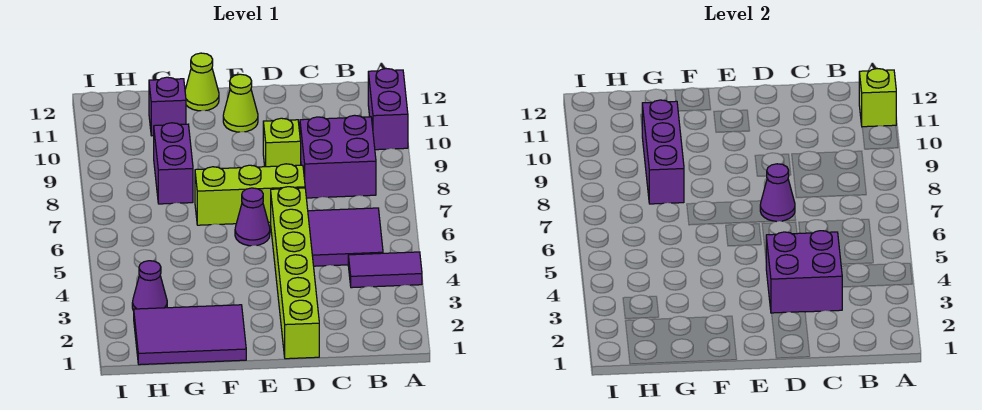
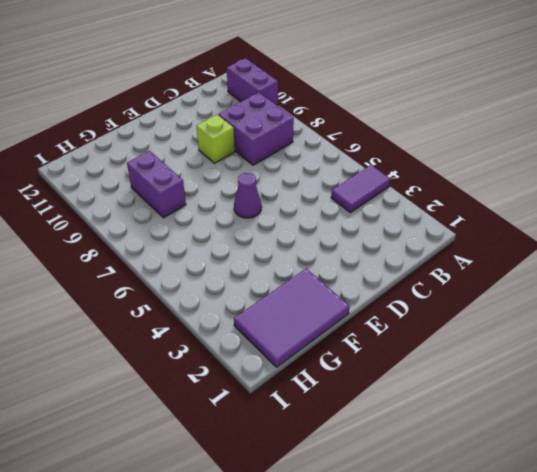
none -> purple 2x2 tile [308,208,383,266]
none -> lime 1x6 brick [271,187,319,359]
none -> lime 1x3 brick [195,164,305,225]

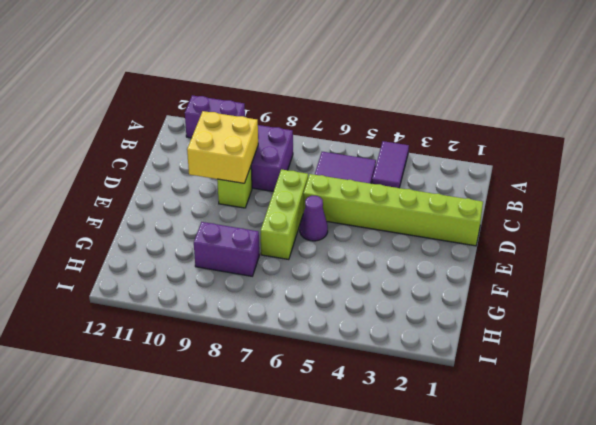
yellow 2x2 brick [187,111,258,183] -> none
none -> lime 1x1 cone [223,74,258,132]
none -> purple 2x3 tile [134,305,246,365]
none -> lime 1x1 cone [185,53,219,111]

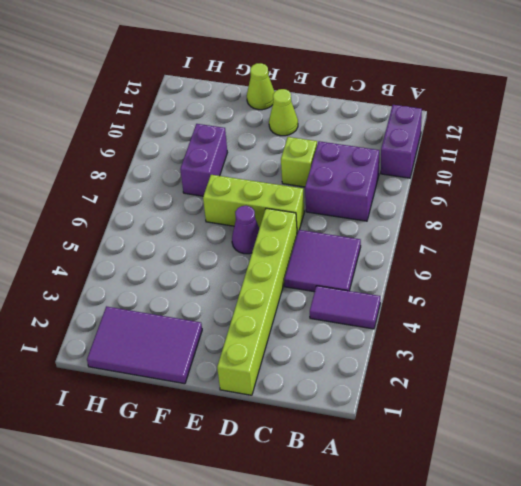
none -> purple 1x1 brick [149,77,186,136]
none -> purple 1x1 cone [132,261,167,311]
none -> lime 1x1 brick [859,69,896,127]

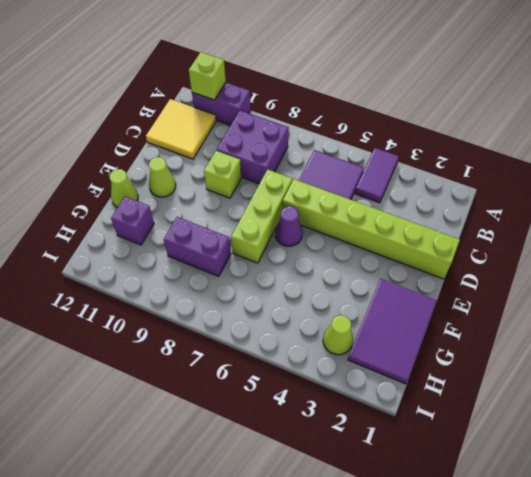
yellow 2x2 tile [146,99,216,159] -> none
lime 1x1 cone [323,315,353,355] -> purple 1x1 cone [132,261,167,311]
none -> purple 2x2 brick [766,231,842,313]
none -> purple 1x1 cone [760,164,795,222]
none -> purple 1x3 brick [642,100,684,204]

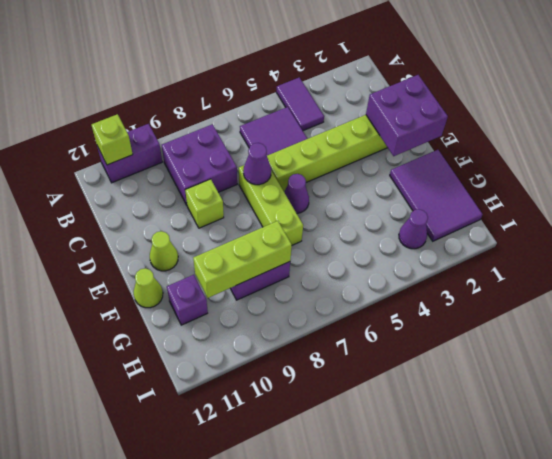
purple 2x2 brick [366,75,448,156] -> purple 2x2 brick moved to [766,231,842,313]
lime 1x3 brick [193,221,292,298] -> purple 1x3 brick [642,100,684,204]

